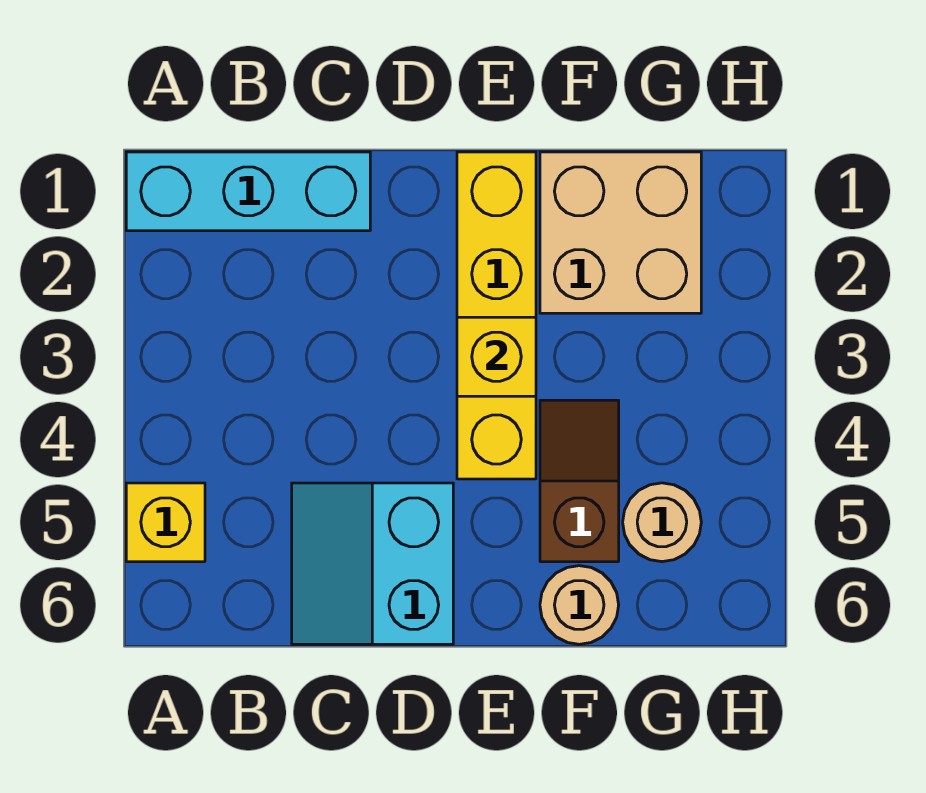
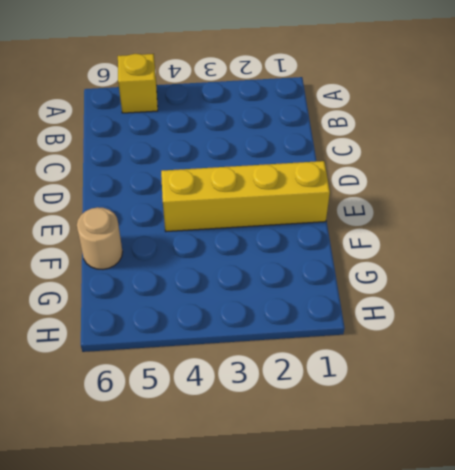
none -> cyan 1x3 brick [126,152,370,231]
none -> cyan 2x2 slope [292,483,453,644]

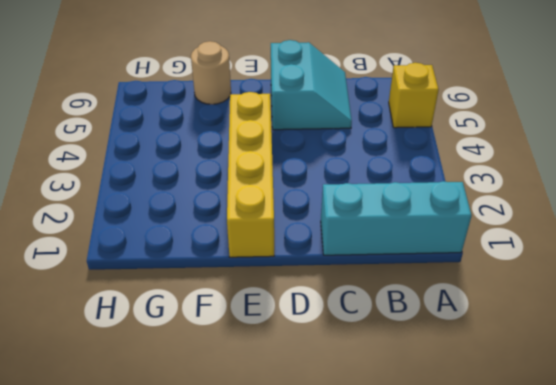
none -> tan 2x2 brick [540,152,701,313]
none -> brown 1x2 slope [540,400,619,562]

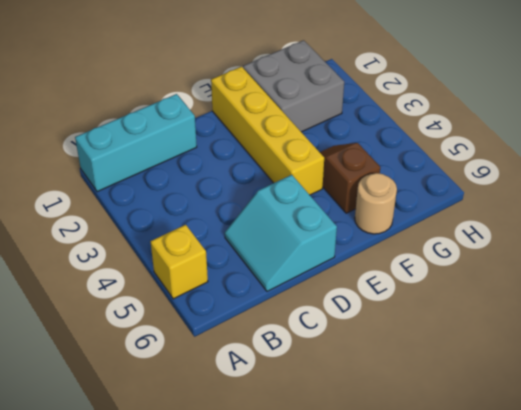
grey 2x2 brick [243,40,344,132] -> tan 2x2 brick [540,152,701,313]
none -> tan 1x1 round brick [623,483,701,562]
none -> yellow 1x1 brick [457,317,536,396]

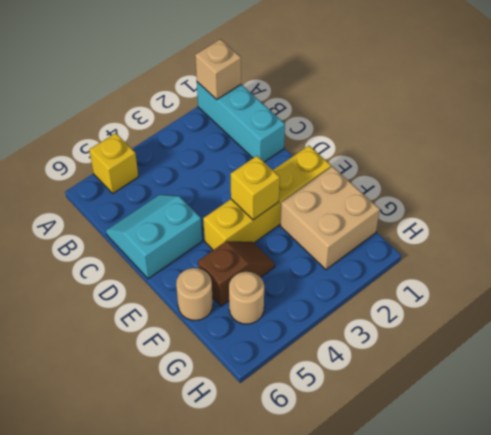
tan 1x1 brick [195,39,241,99] -> none

